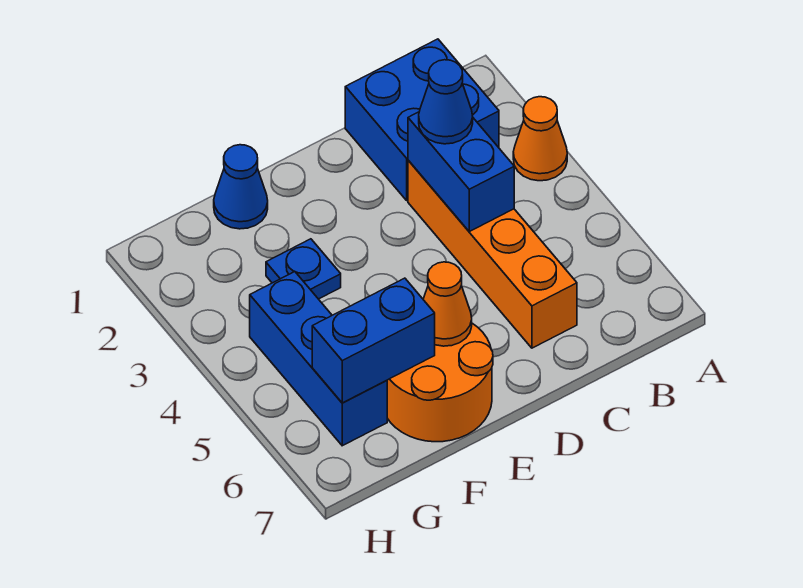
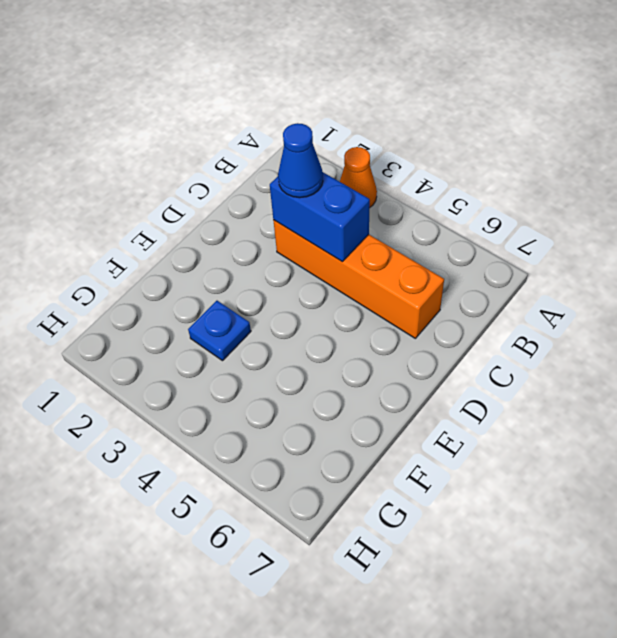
none -> blue 2x2 brick [345,39,499,200]
none -> orange 2x2 round brick [387,323,493,442]

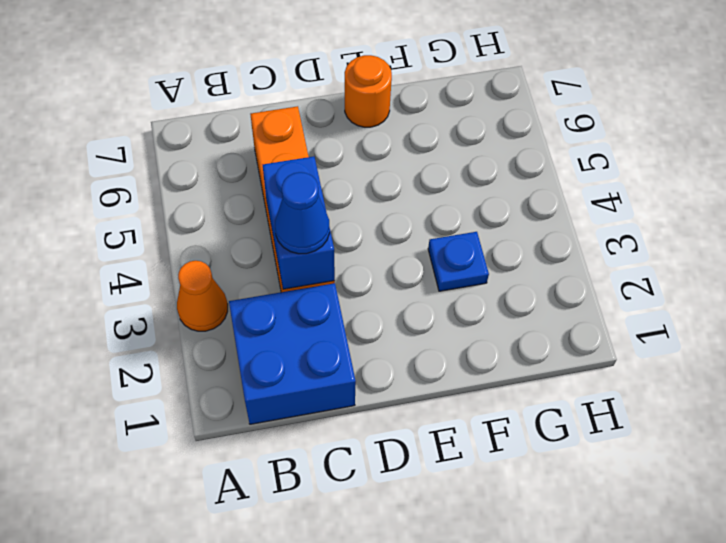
orange 1x1 round brick [345,55,392,127] -> orange 2x2 round brick [387,323,493,442]
none -> blue 1x1 cone [214,145,268,229]
none -> blue 1x3 brick [250,271,387,446]

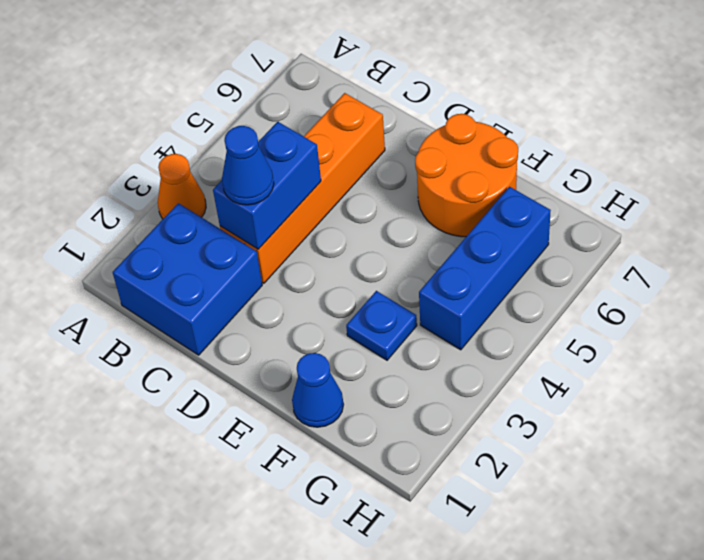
none -> orange 1x1 cone [423,262,472,346]
none -> blue 1x2 brick [312,278,435,403]

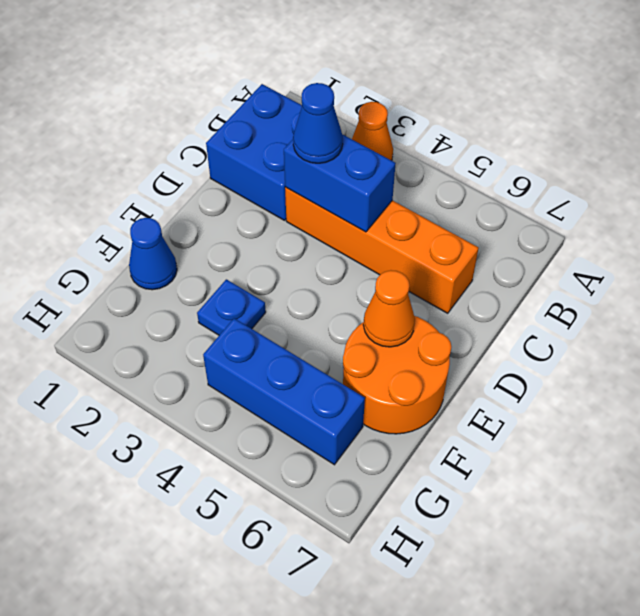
none -> blue 1x2 brick [312,278,435,403]

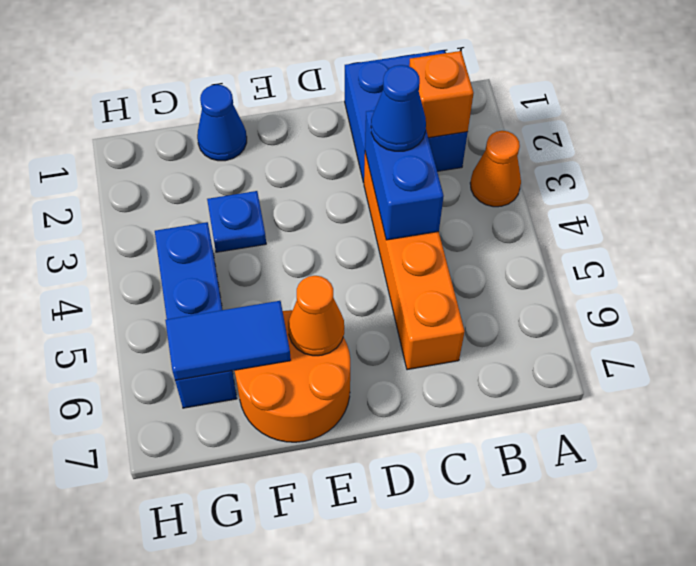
orange 1x1 brick [409,51,474,138] -> none
blue 1x2 tile [165,301,291,380] -> blue 1x2 brick [312,278,435,403]

